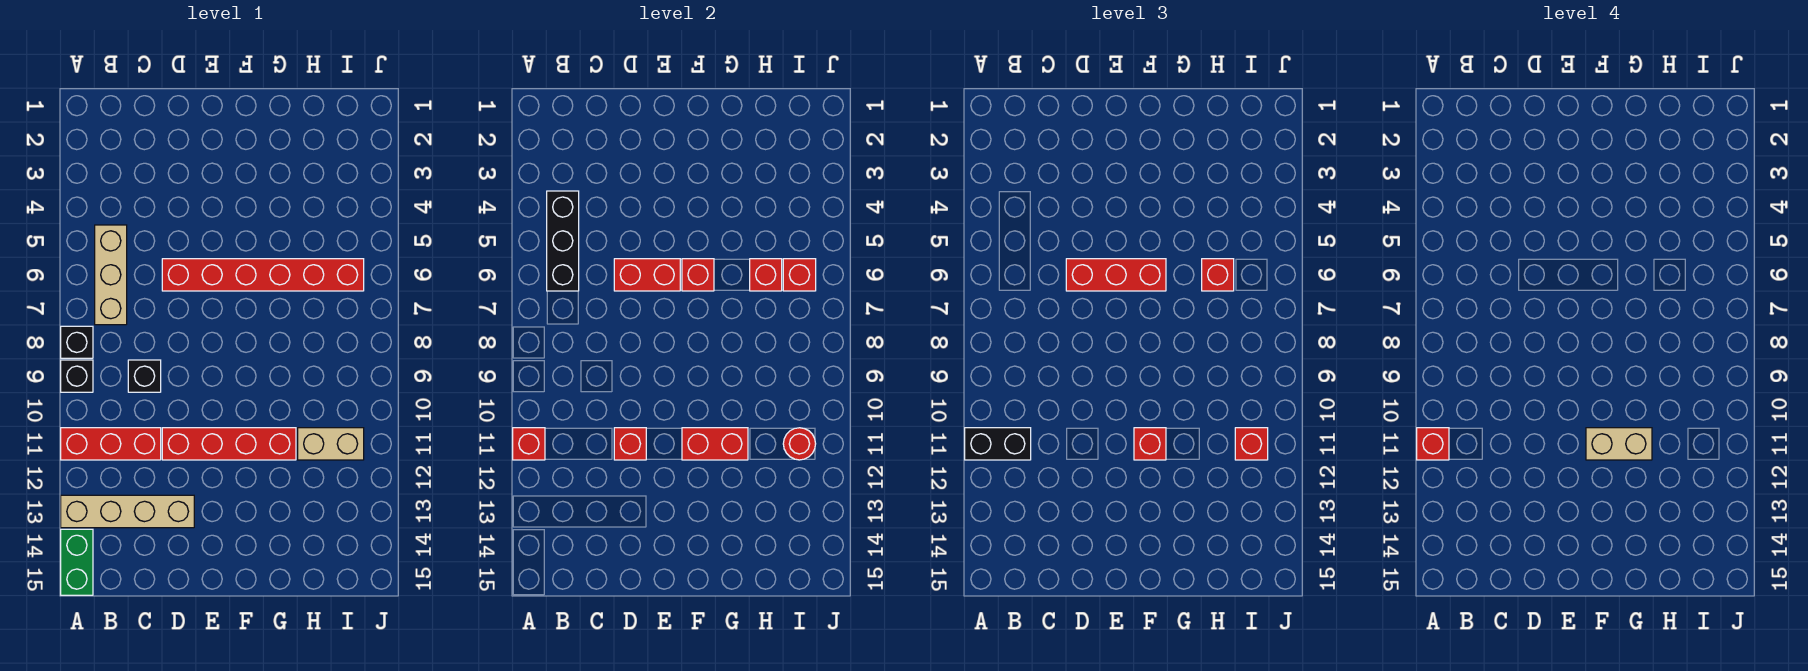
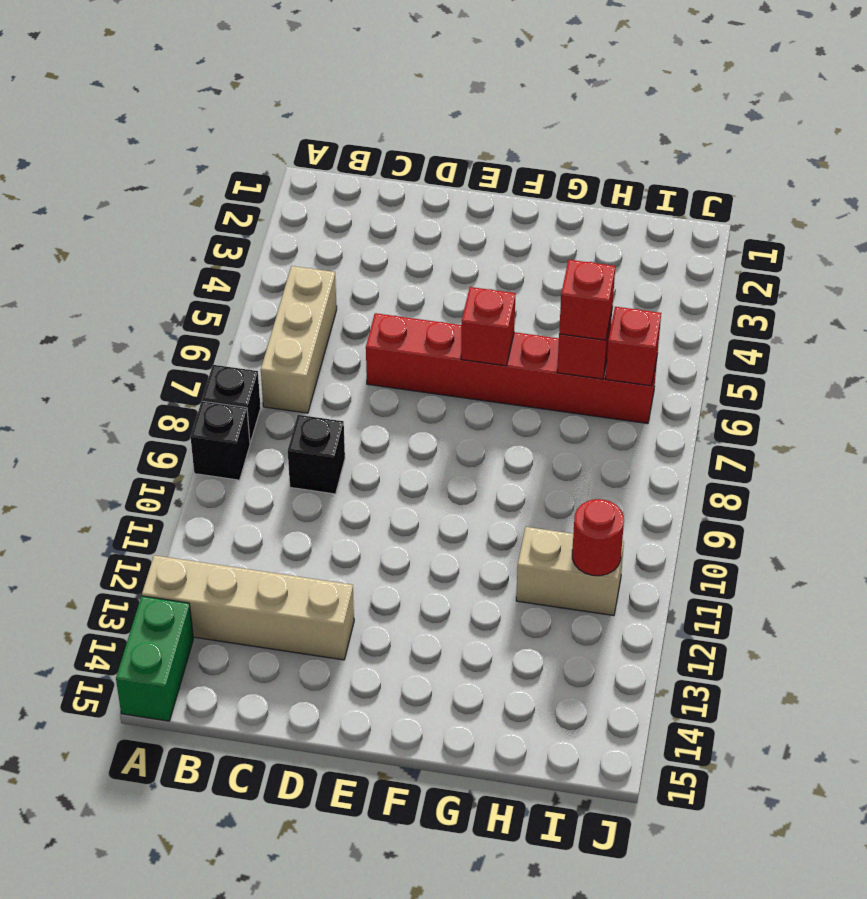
none -> red 1x3 brick [61,428,161,460]
none -> red 1x4 brick [162,428,296,460]
none -> red 1x1 brick [513,428,545,460]

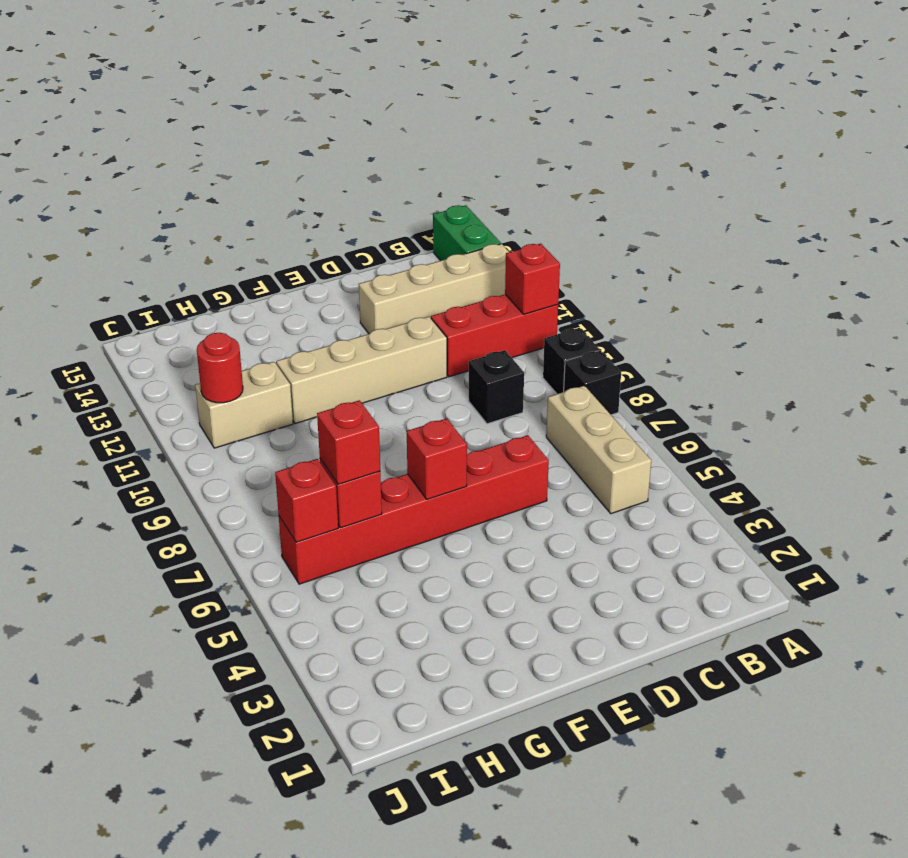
tan 1x4 brick [276,317,447,424] -> red 1x4 brick [162,428,296,460]
none -> black 1x3 brick [547,191,579,291]
none -> red 1x2 brick [614,259,680,291]
none -> red 1x1 brick [614,428,646,460]

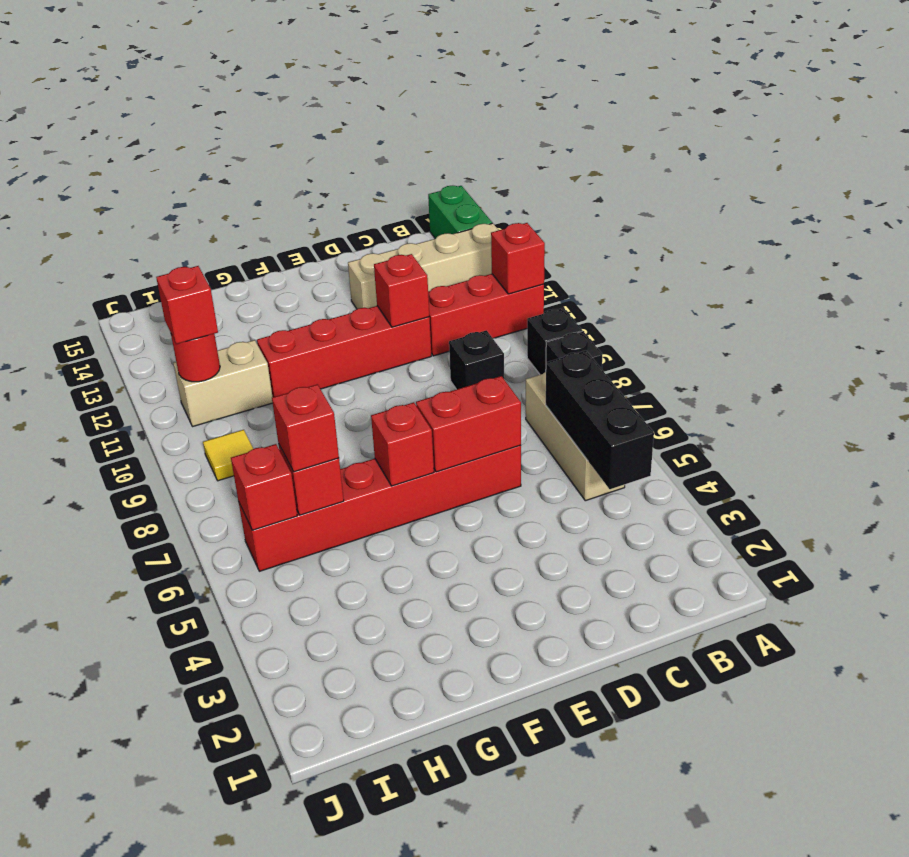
yellow 1x1 tile [203,430,253,481] -> none
none -> red 1x2 brick [682,428,748,460]
none -> black 1x2 brick [965,428,1031,460]
none -> red 1x3 brick [1066,259,1166,291]

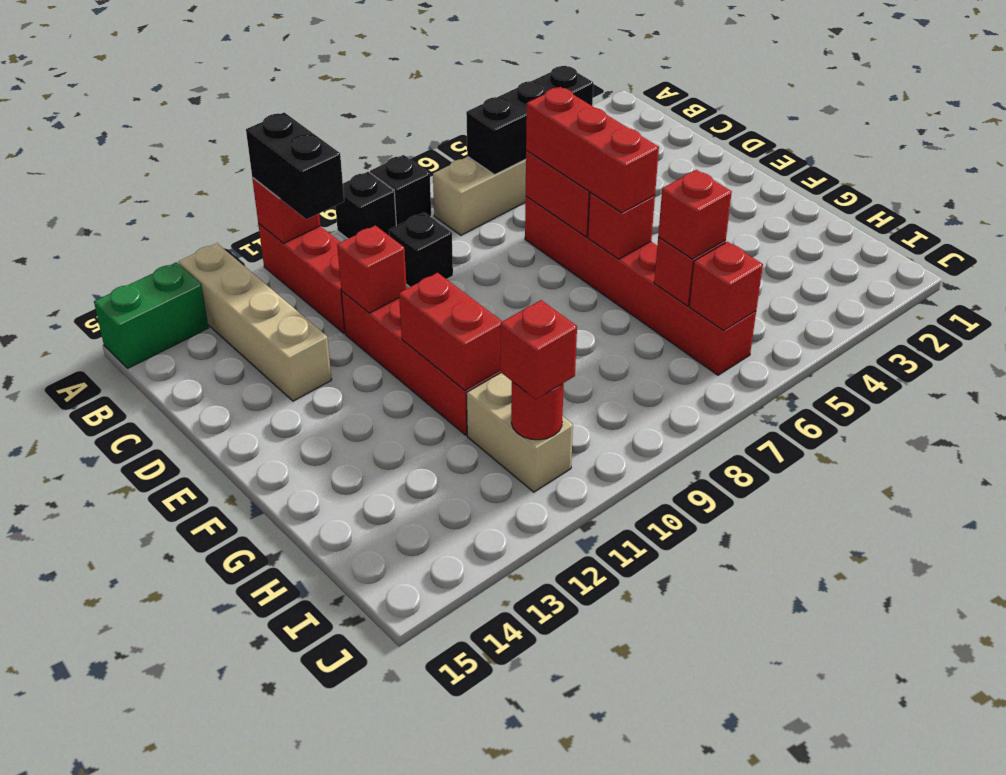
none -> red 1x1 brick [1134,428,1166,460]
none -> red 1x1 brick [1417,428,1449,460]
none -> tan 1x2 brick [1586,428,1652,460]

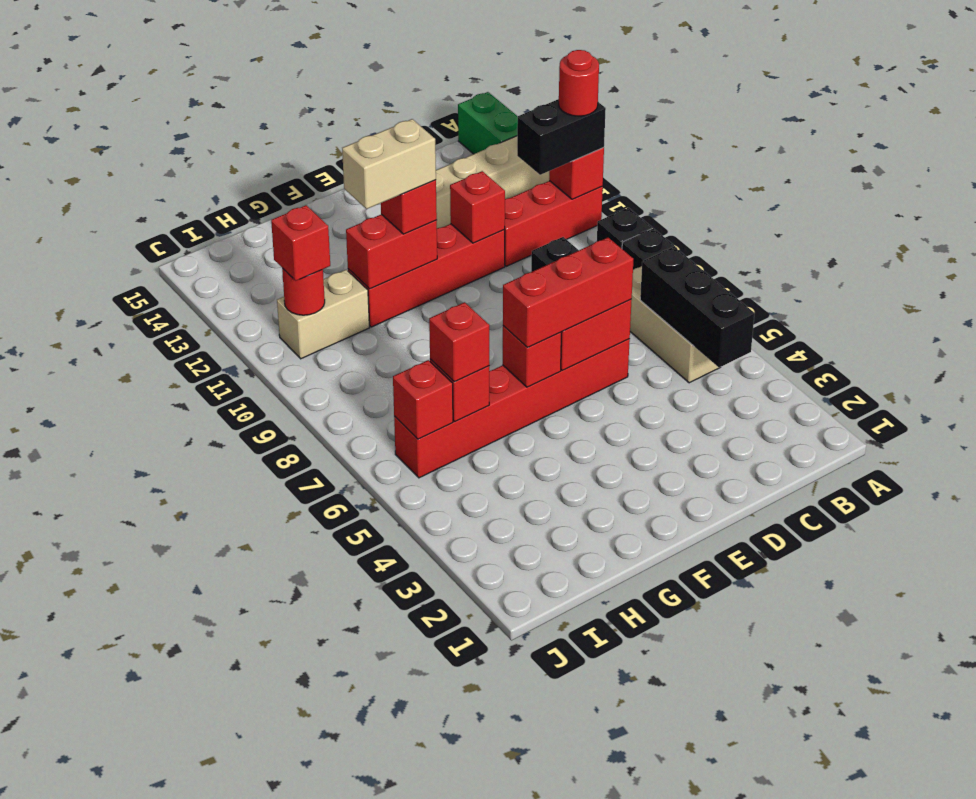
red 1x1 round brick [559,50,599,116] -> red 1x1 brick [1417,428,1449,460]

